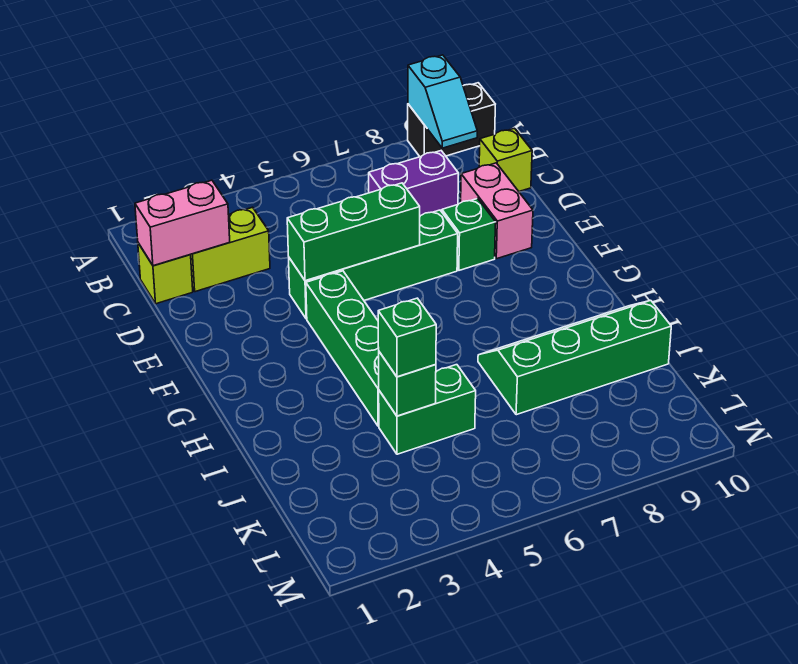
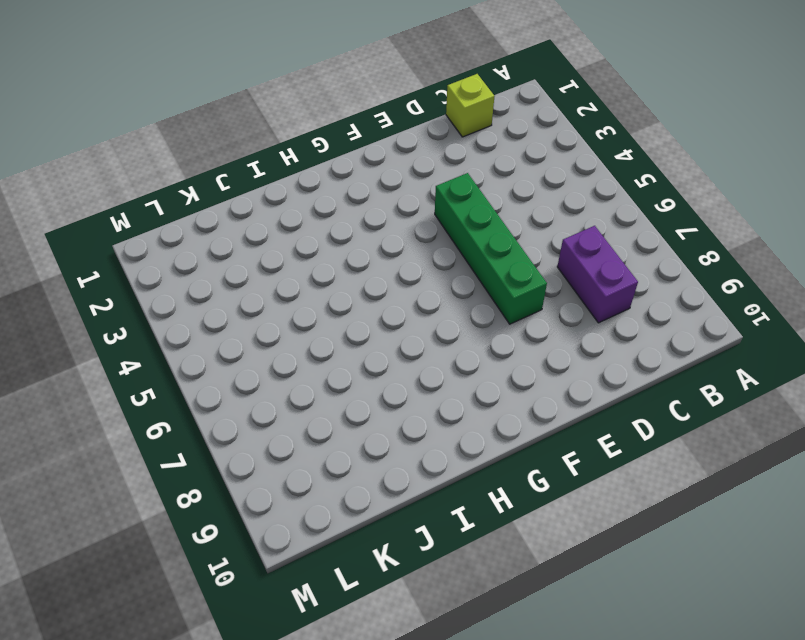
none -> black 1x2 brick [408,83,495,157]
none -> lime 1x2 brick [190,207,270,292]
none -> lime 1x1 brick [479,128,532,191]

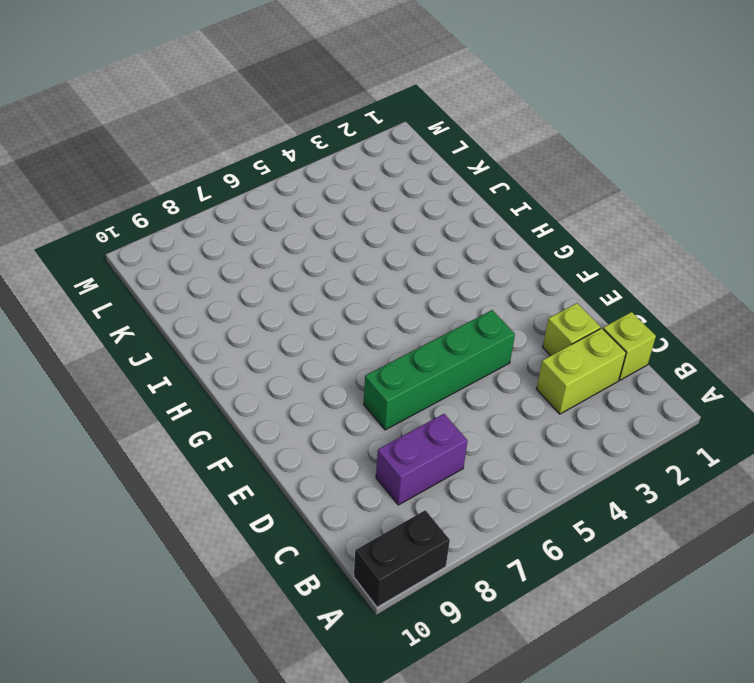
lime 1x1 brick [543,303,601,356] -> lime 1x1 brick moved to [479,128,532,191]
none -> pink 1x2 brick [461,163,533,259]
none -> green 1x1 brick [442,198,496,270]
none -> green 1x4 brick [306,271,379,426]

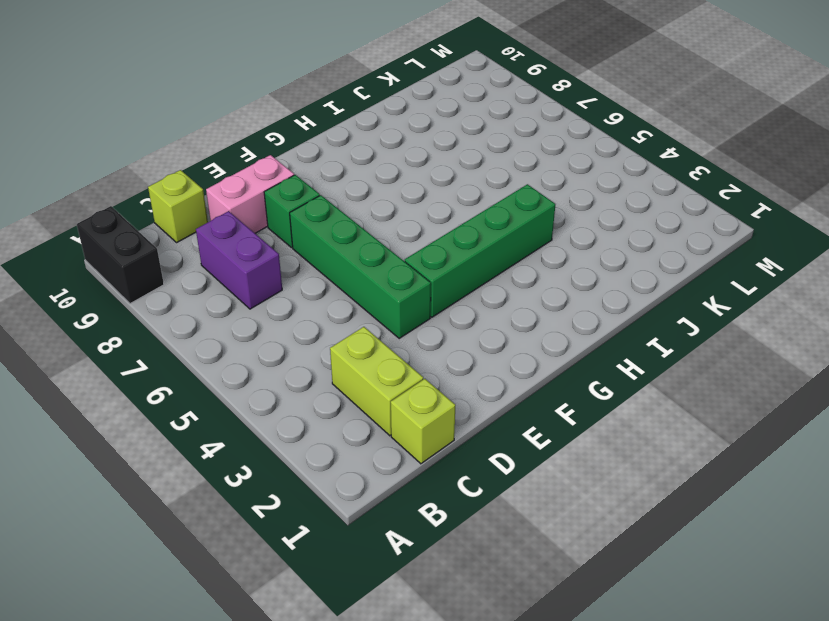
none -> green 2x4 slope [478,300,671,415]
none -> green 1x2 brick [379,365,476,454]
none -> cyan 1x2 slope [408,55,477,148]

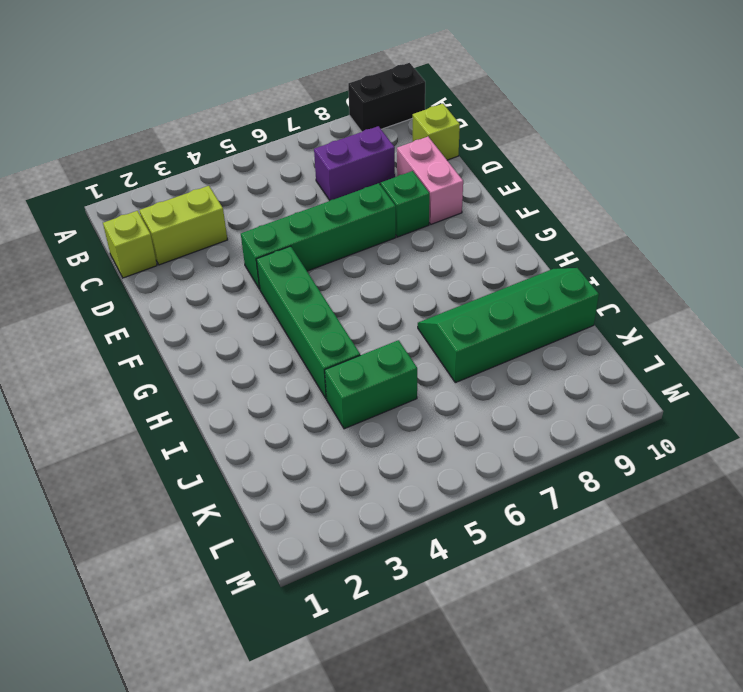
none -> cyan 1x2 slope [408,55,477,148]
none -> pink 1x2 brick [135,180,230,266]
none -> green 1x3 brick [287,183,420,281]

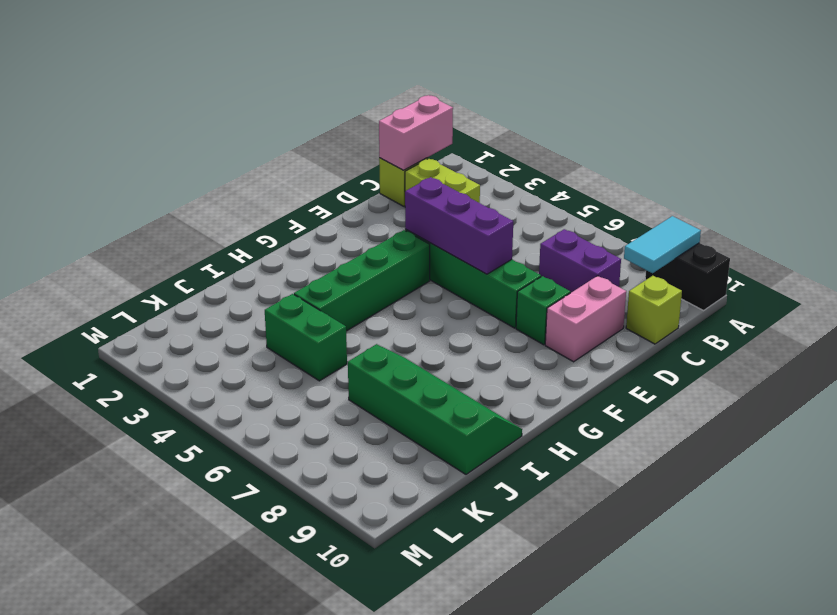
cyan 1x2 tile [624,216,701,273] -> cyan 1x2 slope [408,55,477,148]
pink 1x2 brick [379,95,453,170] -> pink 1x2 brick turned to [135,180,230,266]
purple 1x3 brick [405,177,513,274] -> green 1x3 brick [287,183,420,281]
none -> green 1x1 brick [379,352,436,416]
none -> green 1x1 brick [378,298,436,377]

